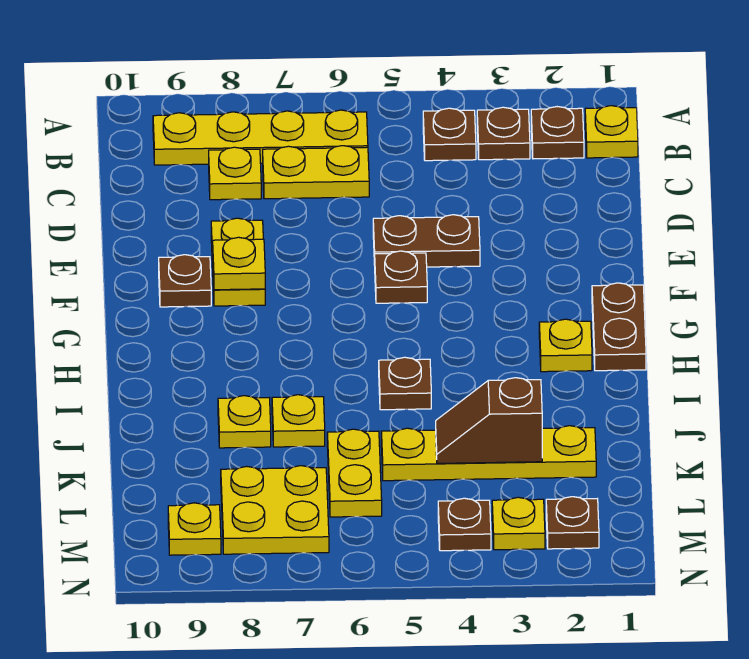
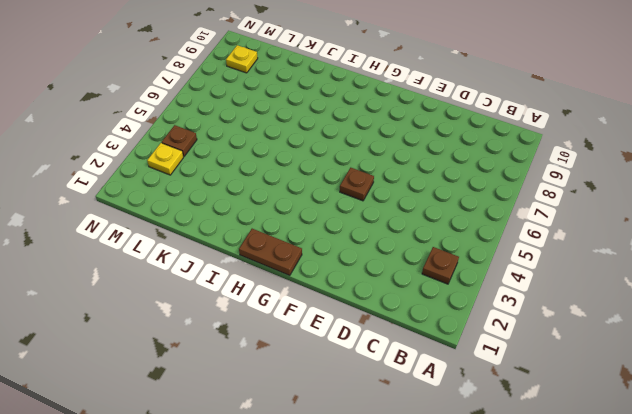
none -> yellow 1x1 plate [585,106,638,158]
none -> brown 1x1 plate [531,107,584,159]
none -> brown 1x1 plate [423,108,476,161]

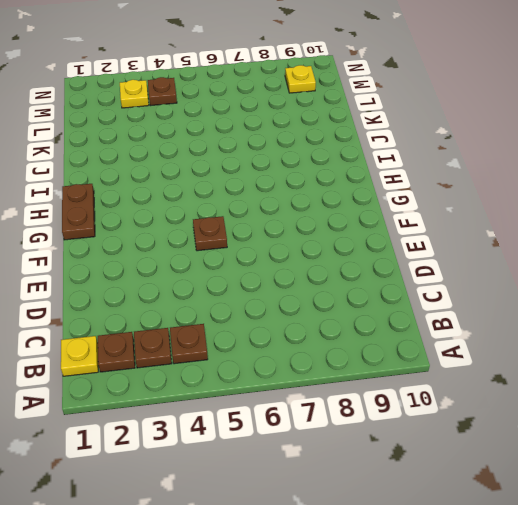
none -> yellow 1x4 plate [153,110,368,165]
none -> yellow 1x2 plate [263,146,369,199]
none -> yellow 1x1 plate [209,147,261,200]

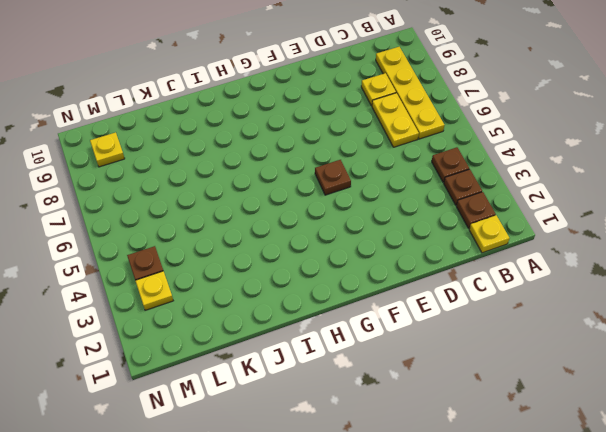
none -> brown 1x2 plate [373,215,480,267]
none -> yellow 1x2 plate [211,218,265,306]
none -> brown 1x1 plate [159,255,211,307]

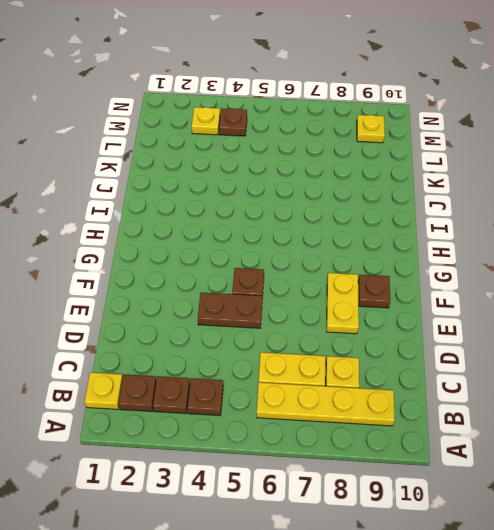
none -> brown 1x2 plate [592,283,646,371]
none -> yellow 1x1 plate [539,319,592,372]
none -> brown 1x1 plate [379,357,431,410]

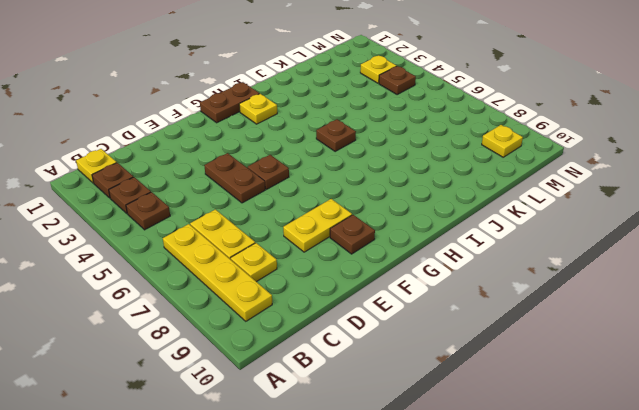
none -> yellow 1x1 plate [272,395,325,447]
none -> yellow 1x1 plate [218,396,271,448]
none -> yellow 1x4 plate [381,426,596,481]

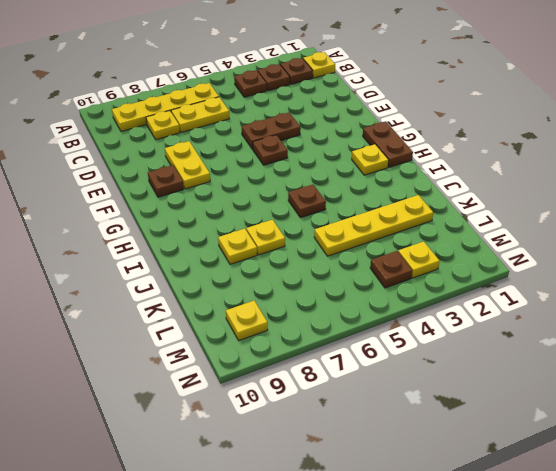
none -> yellow 1x2 plate [327,429,382,517]
none -> yellow 2x2 plate [221,466,329,554]
none -> brown 1x1 plate [546,497,599,549]

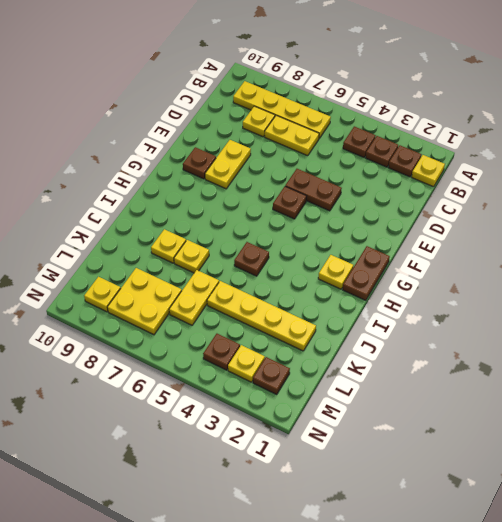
none -> yellow 1x1 plate [213,237,265,290]
none -> brown 1x2 slope [436,378,542,463]

